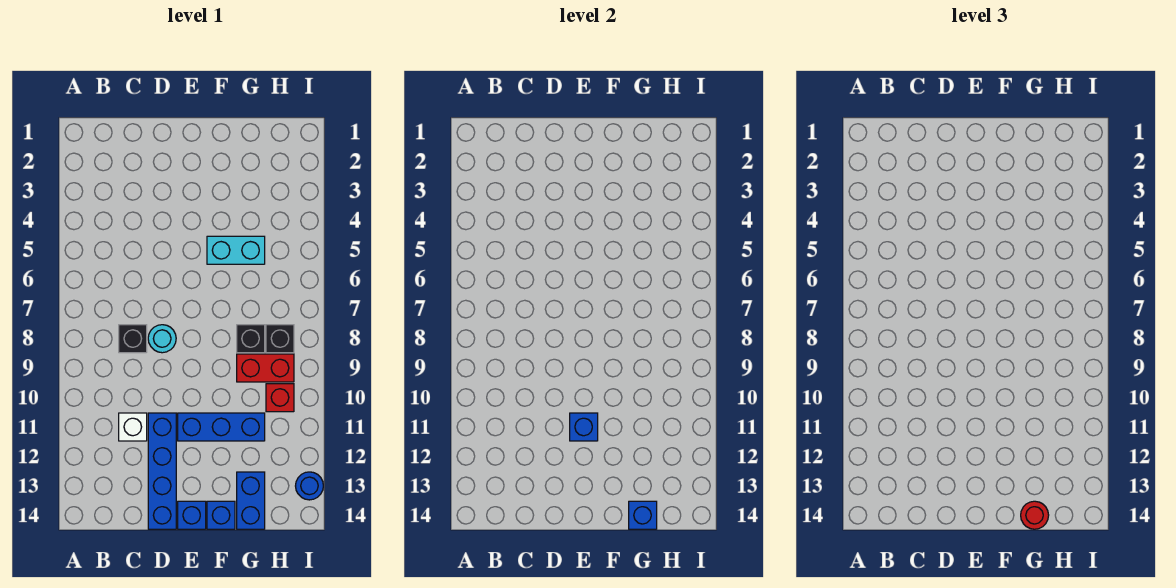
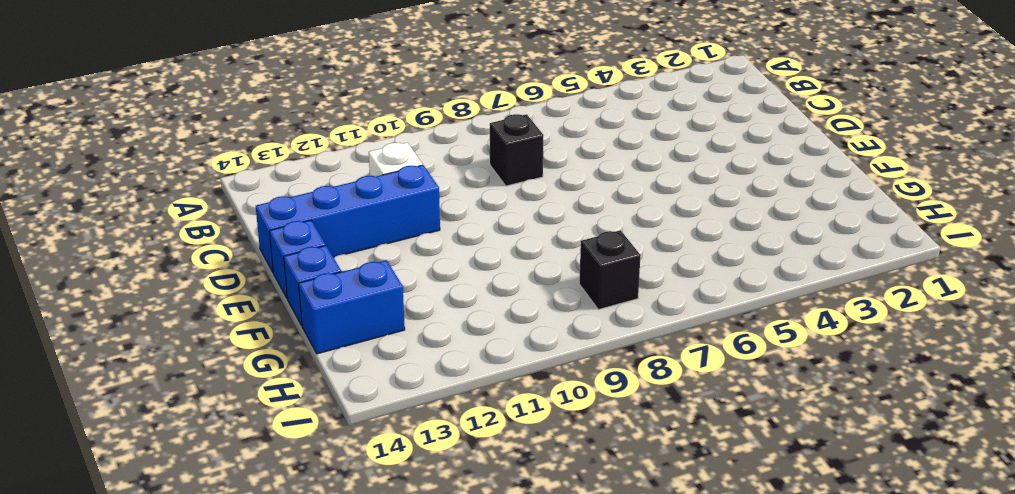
none -> cyan 1x1 round brick [148,325,176,353]
none -> blue 1x3 brick [178,413,265,441]
none -> cyan 1x2 brick [207,236,265,264]

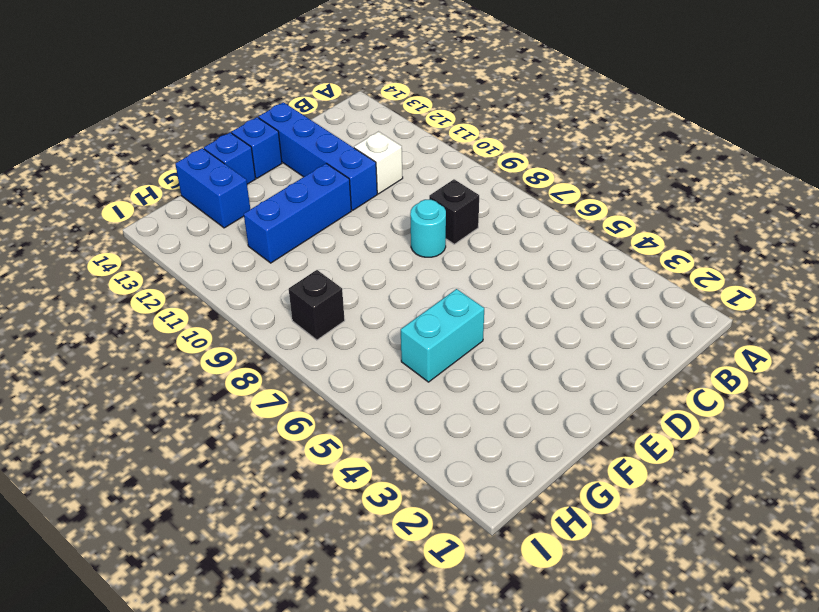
none -> black 1x1 brick [237,325,265,353]
none -> red 1x2 brick [237,354,294,382]
none -> red 1x1 brick [266,384,294,412]

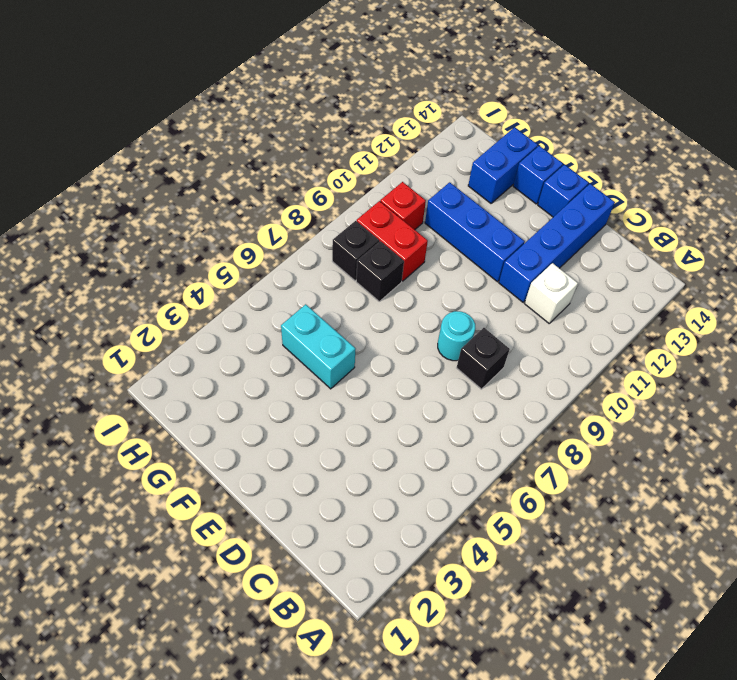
none -> blue 1x1 round brick [296,472,323,500]
none -> blue 1x1 brick [570,413,598,441]
none -> blue 1x1 brick [629,501,657,529]

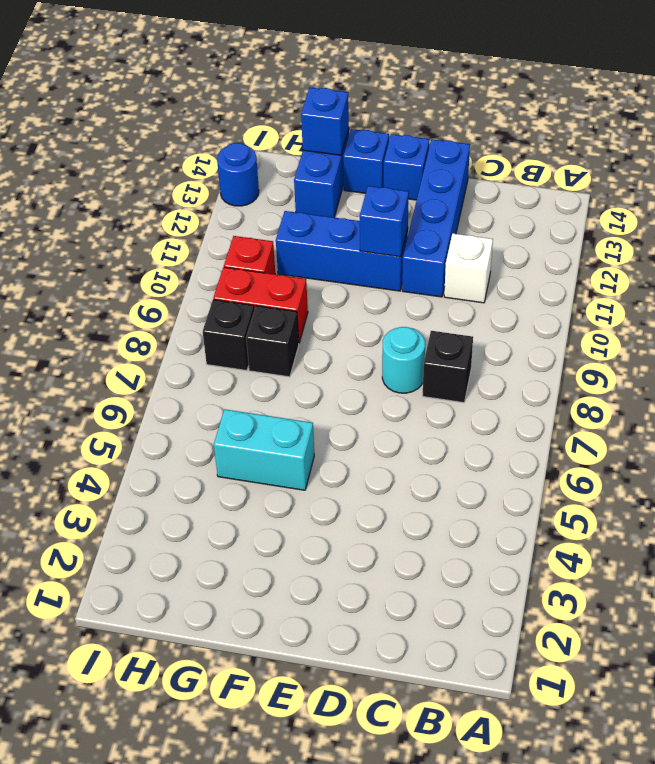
none -> red 1x1 round brick [1021,501,1049,529]

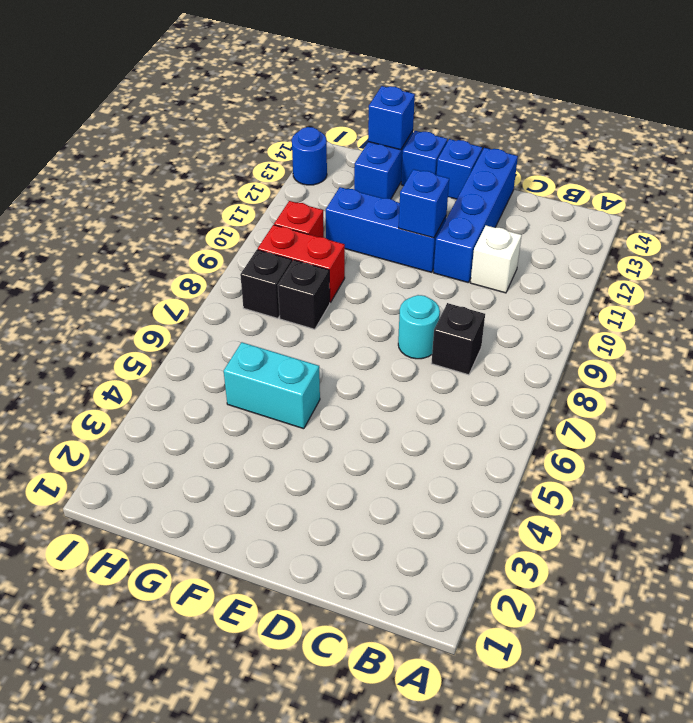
none -> red 1x1 round brick [1021,501,1049,529]

